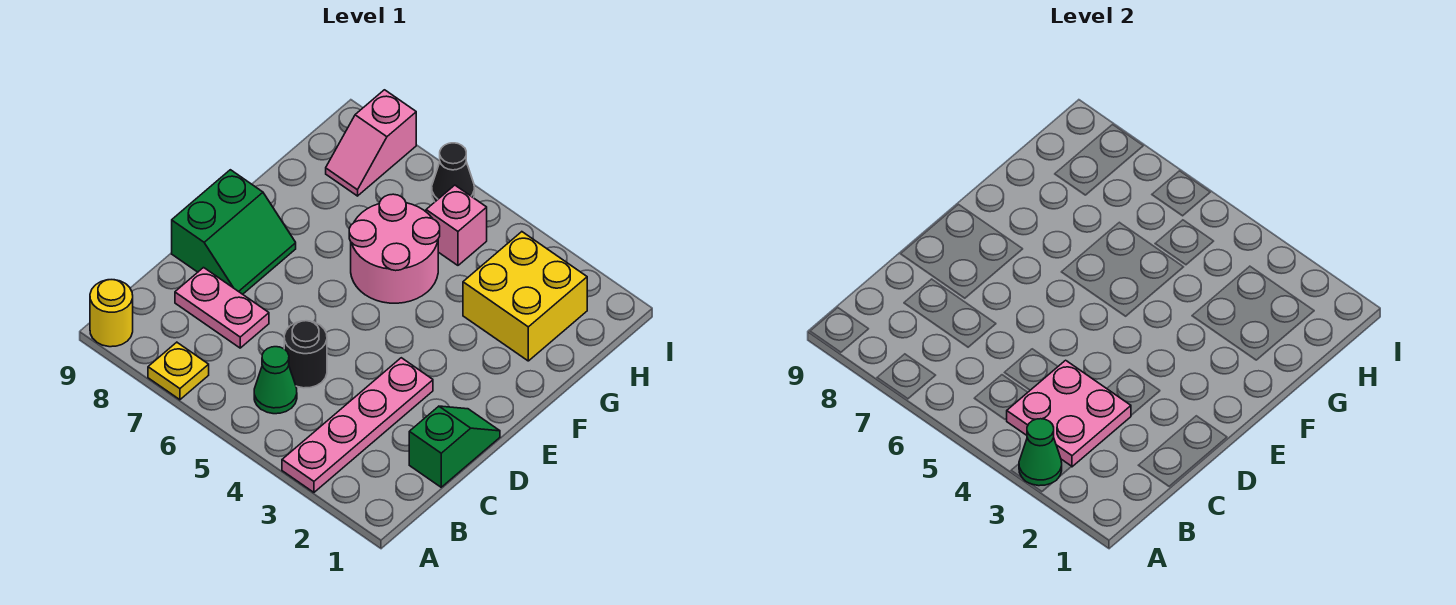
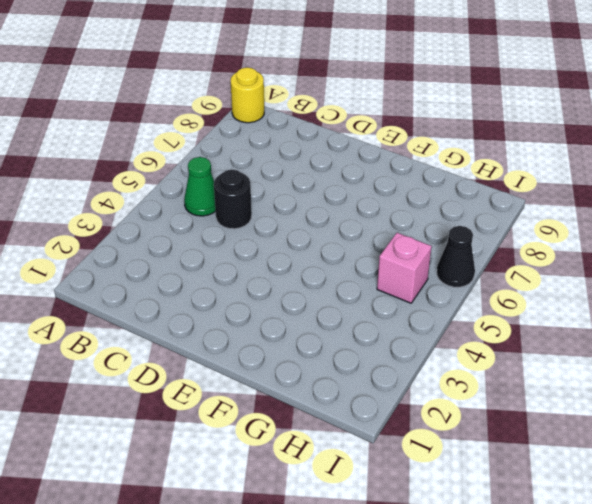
none -> pink 1x4 plate [282,358,433,492]
none -> yellow 1x1 plate [148,342,209,400]
none -> green 1x2 slope [409,406,500,487]

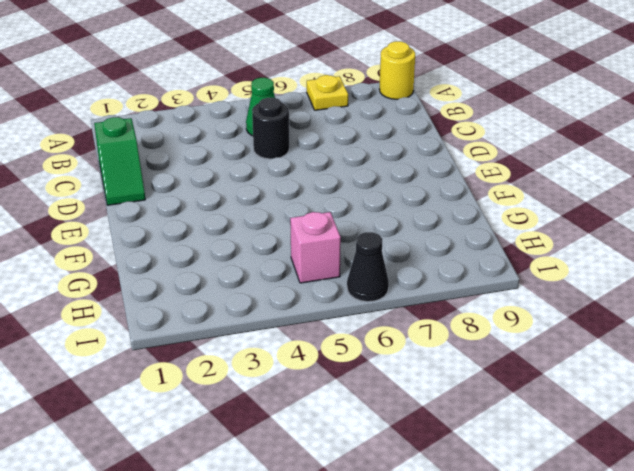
none -> pink 1x4 plate [282,358,433,492]
none -> pink 1x2 plate [175,268,269,348]
none -> green 2x2 slope [172,170,296,294]

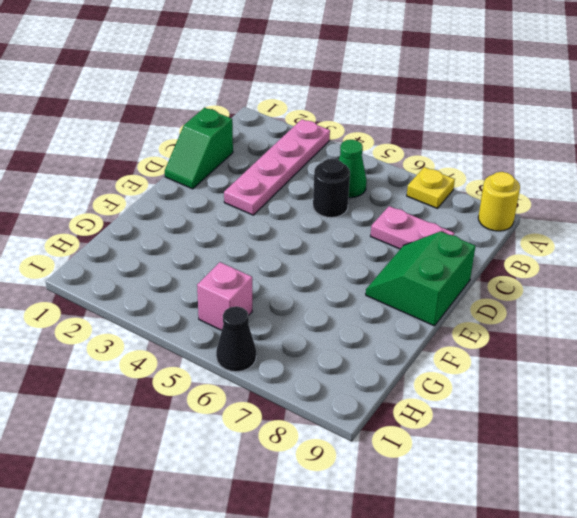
none -> pink 2x2 round brick [349,194,440,303]
none -> yellow 2x2 brick [463,232,587,361]
none -> pink 1x2 slope [326,90,416,196]

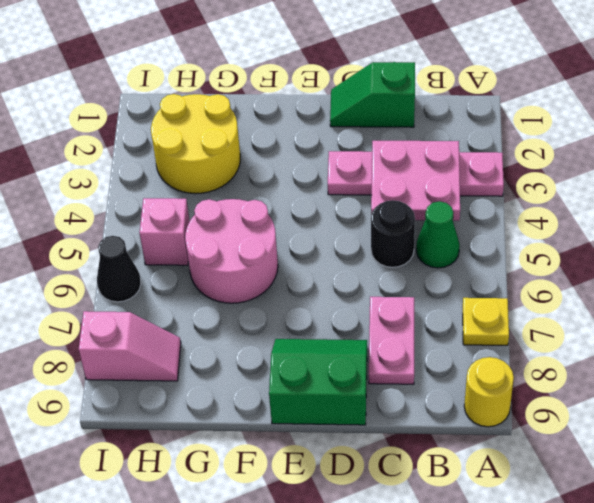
yellow 2x2 round brick [151,94,240,194] -> yellow 2x2 brick [463,232,587,361]
none -> green 1x1 cone [1019,419,1062,486]

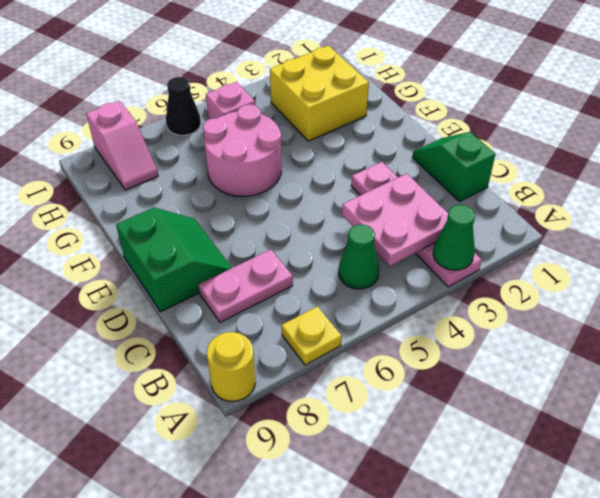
none -> black 1x1 round brick [284,321,327,388]

